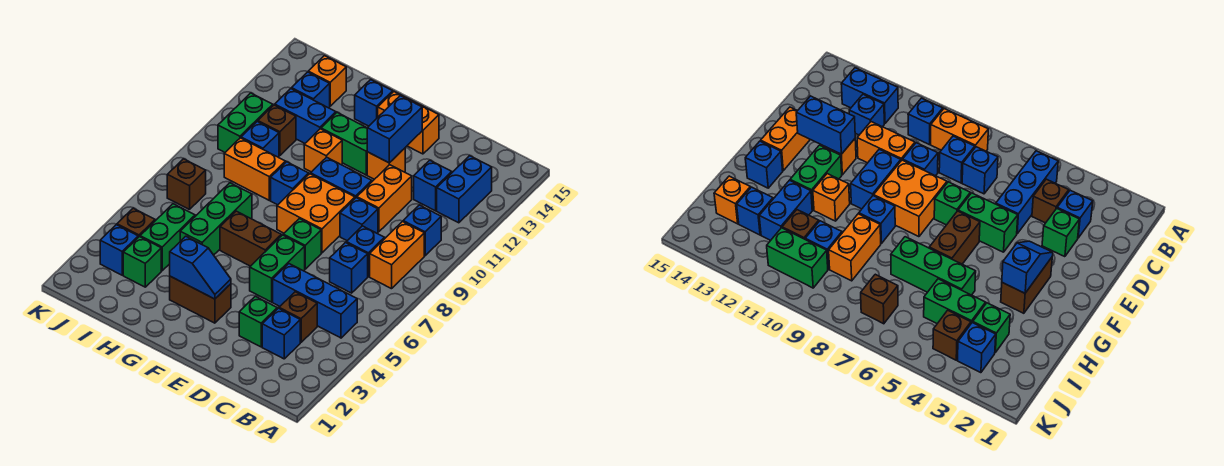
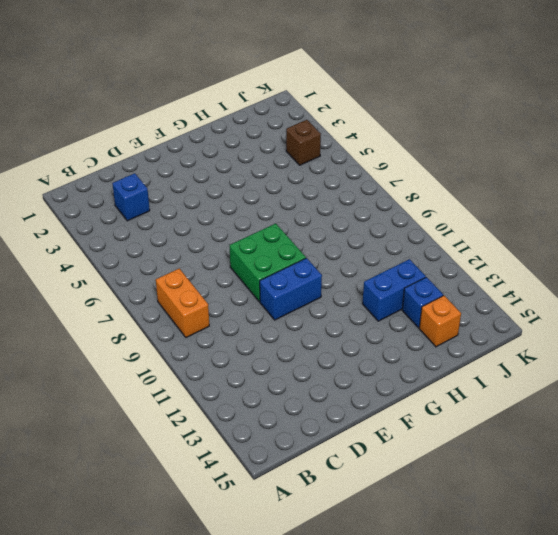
green 2x2 brick [230,224,306,302] -> orange 2x2 brick [277,174,355,253]
none -> blue 1x3 brick [273,264,357,338]
none -> blue 1x1 brick [403,205,441,256]
none -> blue 1x2 brick [437,156,492,223]
none -> brown 1x1 brick [279,292,317,342]

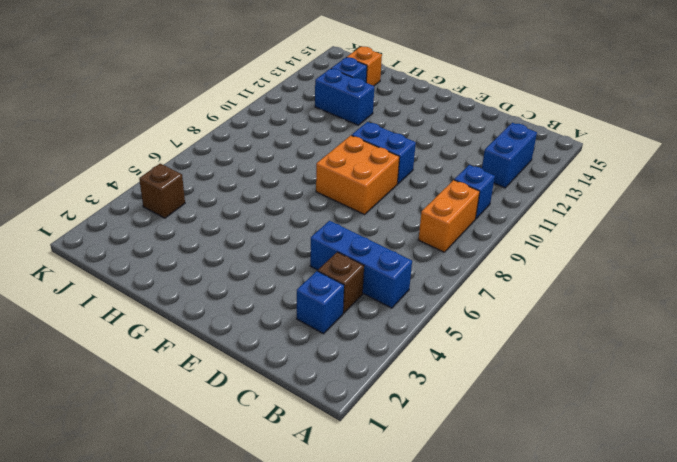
none -> blue 1x1 brick [330,242,368,293]
none -> blue 1x1 brick [346,226,384,276]
none -> blue 1x1 brick [414,160,452,211]
none -> green 1x1 brick [239,296,277,347]

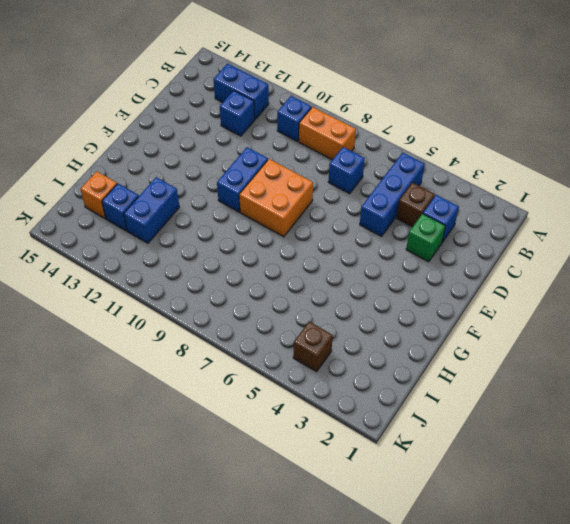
none -> blue 1x1 brick [346,226,384,276]
none -> blue 1x1 brick [340,198,378,240]
none -> orange 1x2 brick [357,165,412,232]
none -> green 1x2 brick [250,235,305,302]

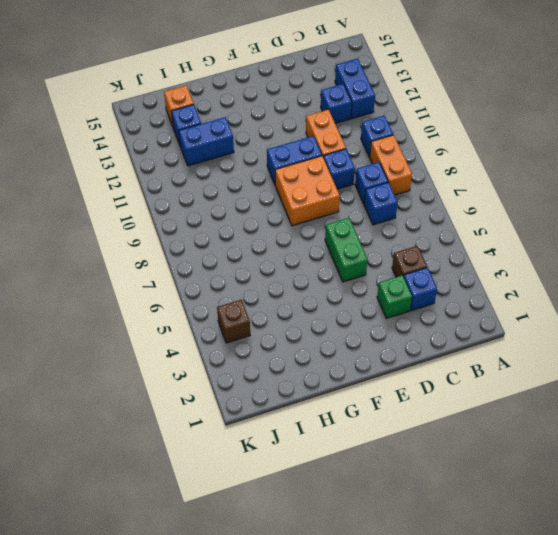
none -> blue 1x3 brick [273,264,357,338]
none -> green 1x1 brick [283,219,321,269]
none -> orange 1x1 brick [367,148,405,179]
none -> orange 1x2 brick [378,92,439,154]

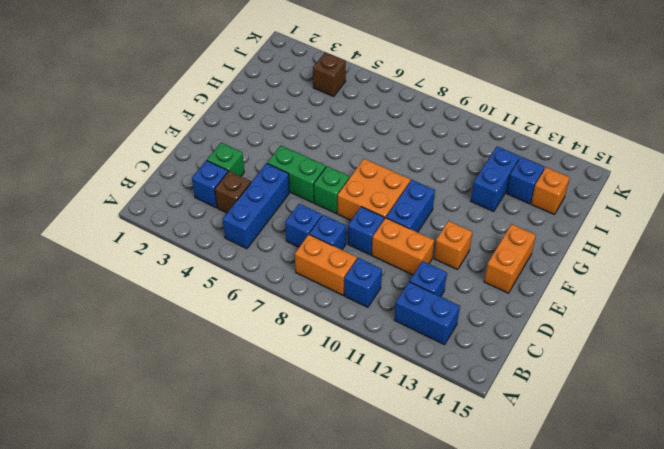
none -> brown 1x2 brick [170,276,231,323]
none -> brown 1x2 brick [220,211,281,266]
none -> green 1x2 brick [321,113,367,175]
none -> blue 1x1 brick [271,162,309,205]

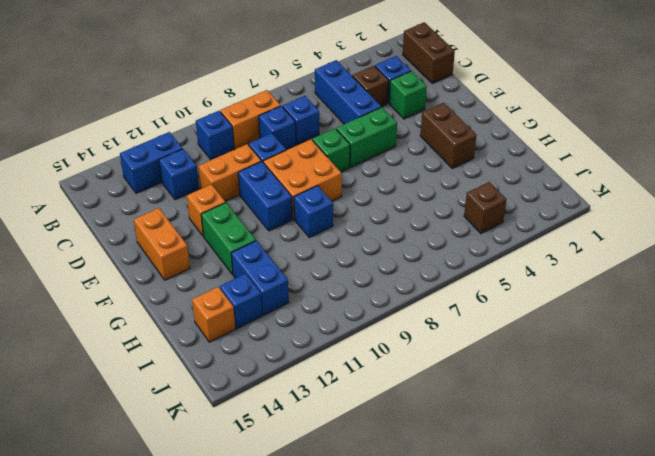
brown 1x2 brick [403,22,455,83] -> brown 1x2 brick moved to [220,211,281,266]
none -> orange 1x1 brick [304,129,342,172]
none -> blue 1x1 brick [355,80,393,126]
none -> green 1x3 brick [180,183,252,255]
none -> orange 1x2 brick [224,138,285,200]

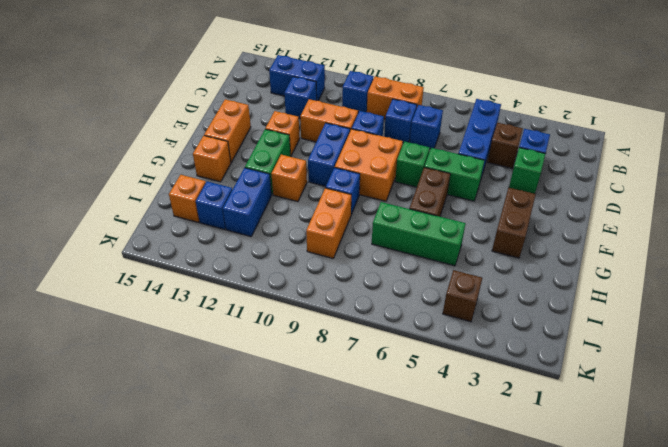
orange 1x1 brick [193,136,231,182] -> blue 1x1 brick [355,80,393,126]
none -> green 1x1 brick [123,237,161,287]
none -> green 1x2 brick [140,204,195,271]
none -> blue 1x1 brick [241,122,279,157]
none -> brown 1x1 brick [258,105,296,156]

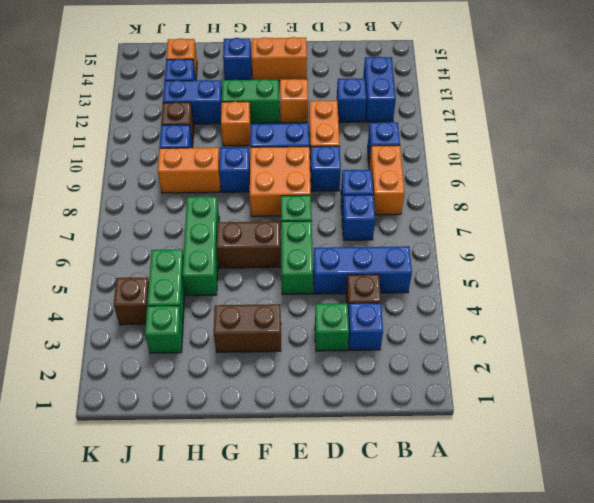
none -> blue 1x1 brick [100,225,138,275]
none -> brown 1x1 brick [167,159,206,210]
none -> green 1x2 brick [218,93,273,152]
none -> blue 1x2 brick [367,96,422,163]

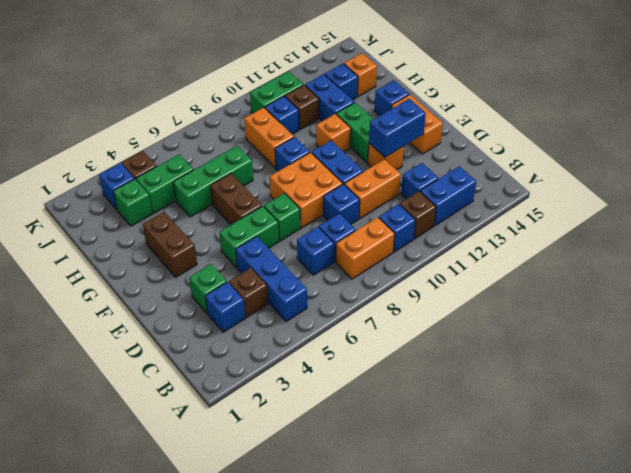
brown 1x1 brick [400,191,436,239] -> brown 1x1 brick moved to [167,159,206,210]
none -> blue 1x2 slope [170,236,231,299]

